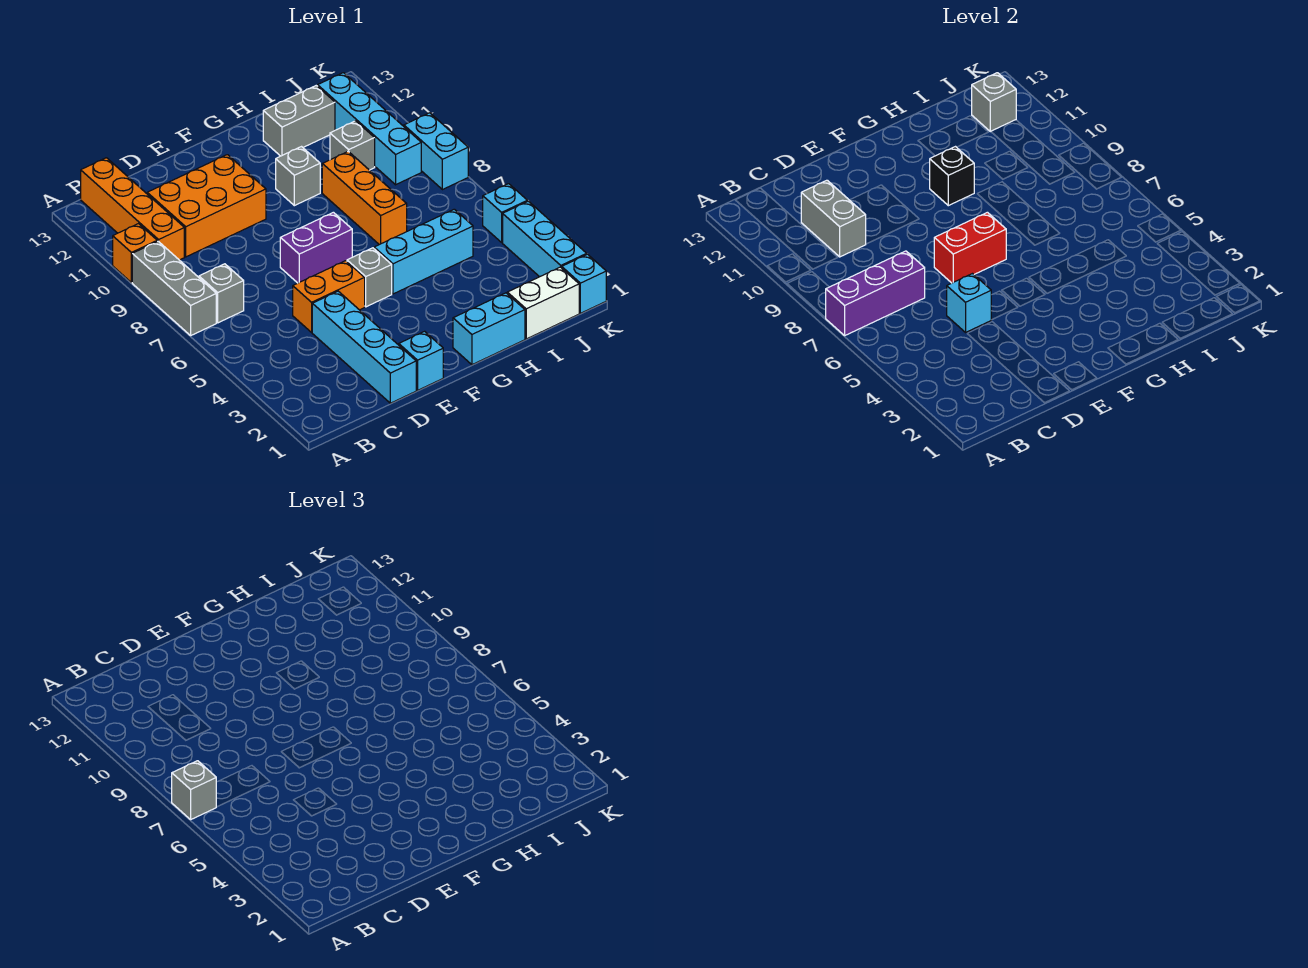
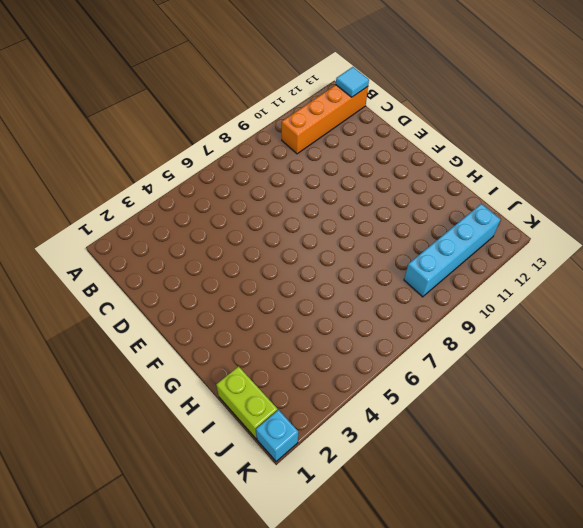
cyan 1x1 tile [336,67,369,97] -> none
lime 1x2 brick [216,366,278,439] -> white 1x2 brick [507,267,579,339]
none -> grey 1x3 brick [132,241,216,335]
none -> orange 1x1 brick [113,224,157,283]
none -> grey 1x1 brick [199,264,244,323]

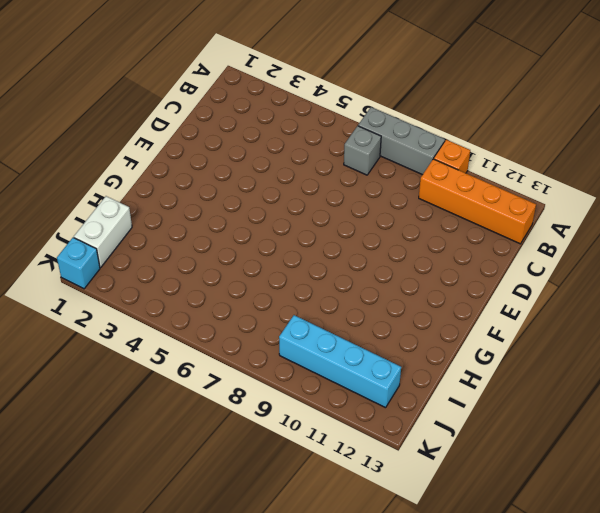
none -> orange 2x3 brick [147,155,266,257]
none -> cyan 1x4 brick [312,291,416,403]
none -> orange 1x2 brick [293,261,365,332]

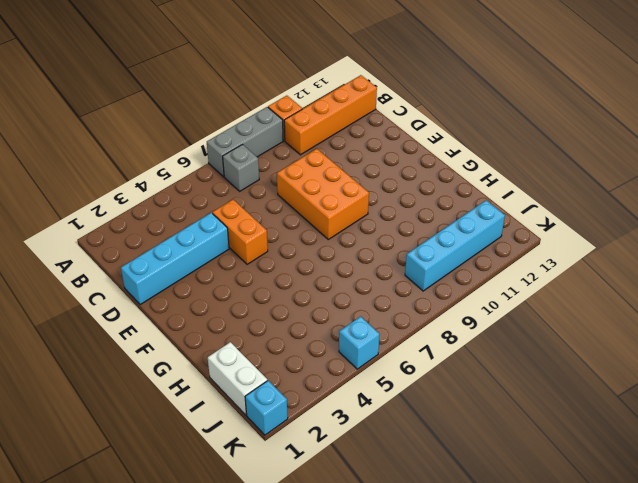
orange 2x3 brick [277,149,369,239] -> orange 2x3 brick moved to [147,155,266,257]
none -> cyan 1x1 brick [399,331,443,390]
none -> purple 1x2 brick [280,212,352,283]
none -> grey 1x1 brick [347,248,392,307]

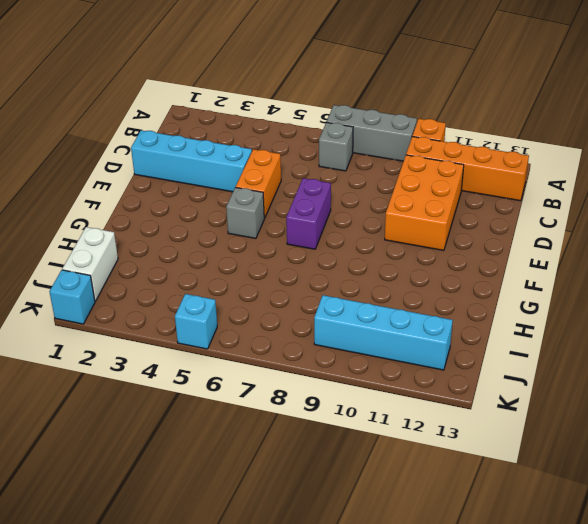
none -> cyan 1x1 brick [399,331,443,390]
none -> cyan 1x2 brick [453,293,525,365]
none -> cyan 1x3 brick [374,209,473,294]

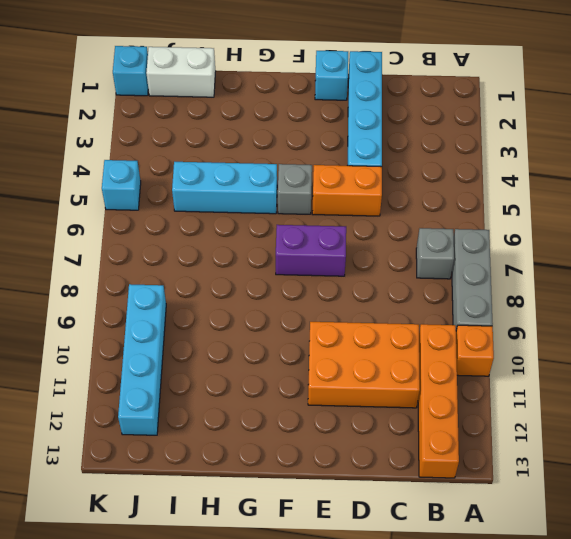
none -> cyan 1x2 brick [453,293,525,365]
none -> grey 1x1 brick [276,147,320,206]
none -> orange 1x3 brick [322,151,407,245]

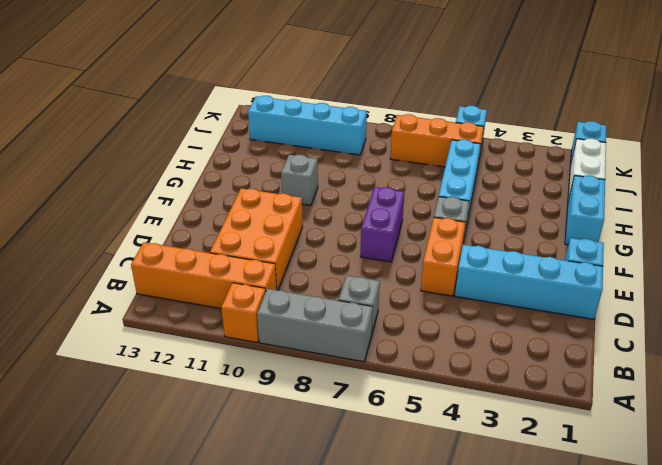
orange 1x3 brick [390,114,484,168] -> orange 1x3 brick moved to [322,151,407,245]
none -> grey 1x2 brick [263,86,335,156]
none -> grey 1x1 brick [330,121,375,170]
none -> cyan 1x3 brick [503,201,587,277]

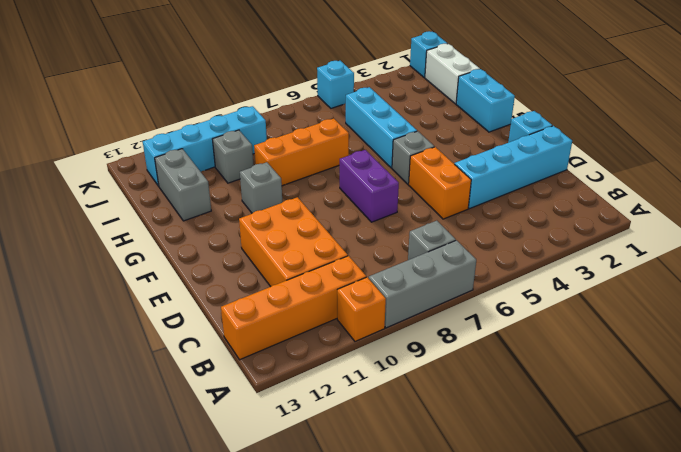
none -> cyan 1x3 brick [503,201,587,277]
none -> cyan 1x2 brick [404,113,468,190]
none -> purple 1x3 brick [826,251,925,335]

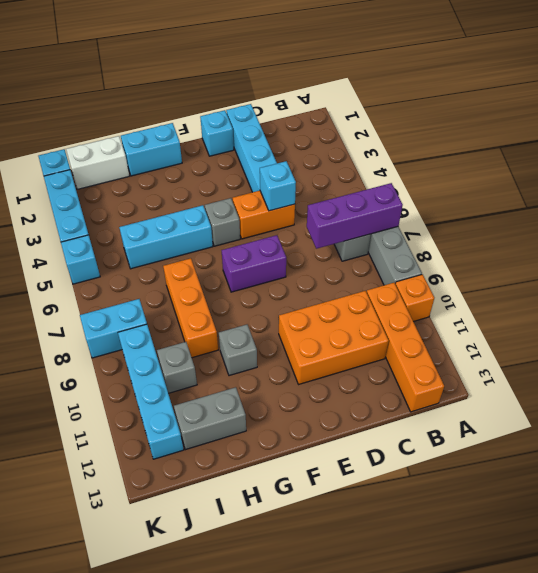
cyan 1x2 brick [80,299,147,358] -> cyan 1x2 brick turned to [404,113,468,190]
none -> grey 1x2 brick [801,180,866,257]
none -> red 1x2 brick [934,212,1006,283]
none -> black 1x1 brick [930,147,974,206]

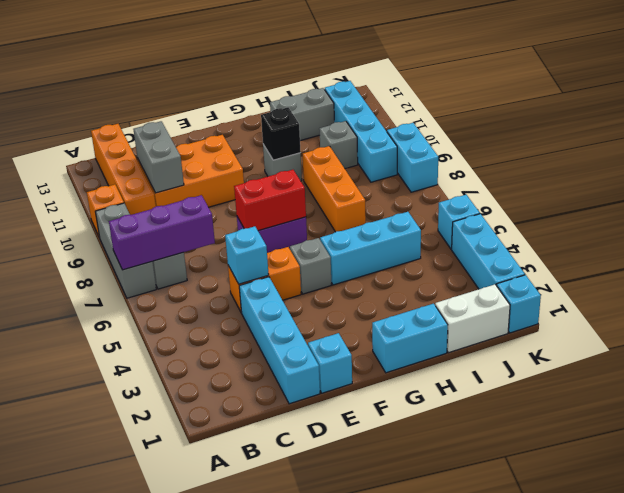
none -> grey 1x1 brick [972,73,1016,132]
none -> grey 1x1 brick [172,761,216,819]

